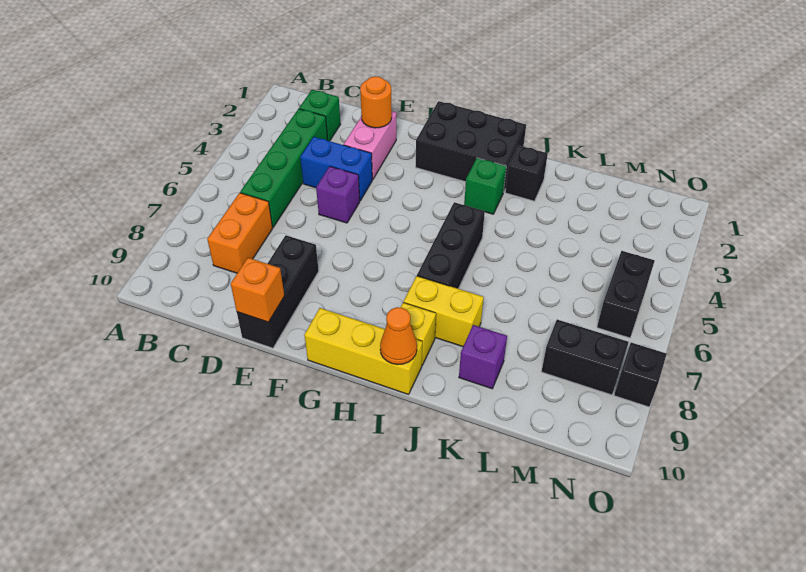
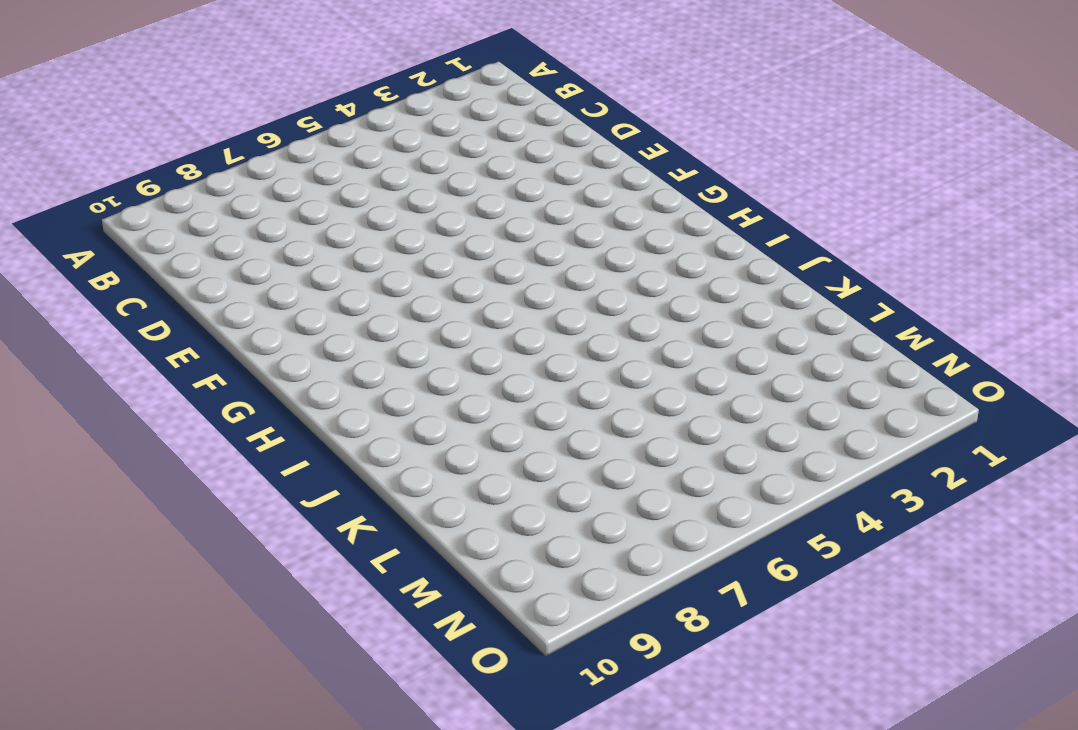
none -> green 1x1 brick [299,90,340,141]
none -> green 1x4 brick [240,109,328,227]
none -> orange 1x2 brick [207,193,272,273]

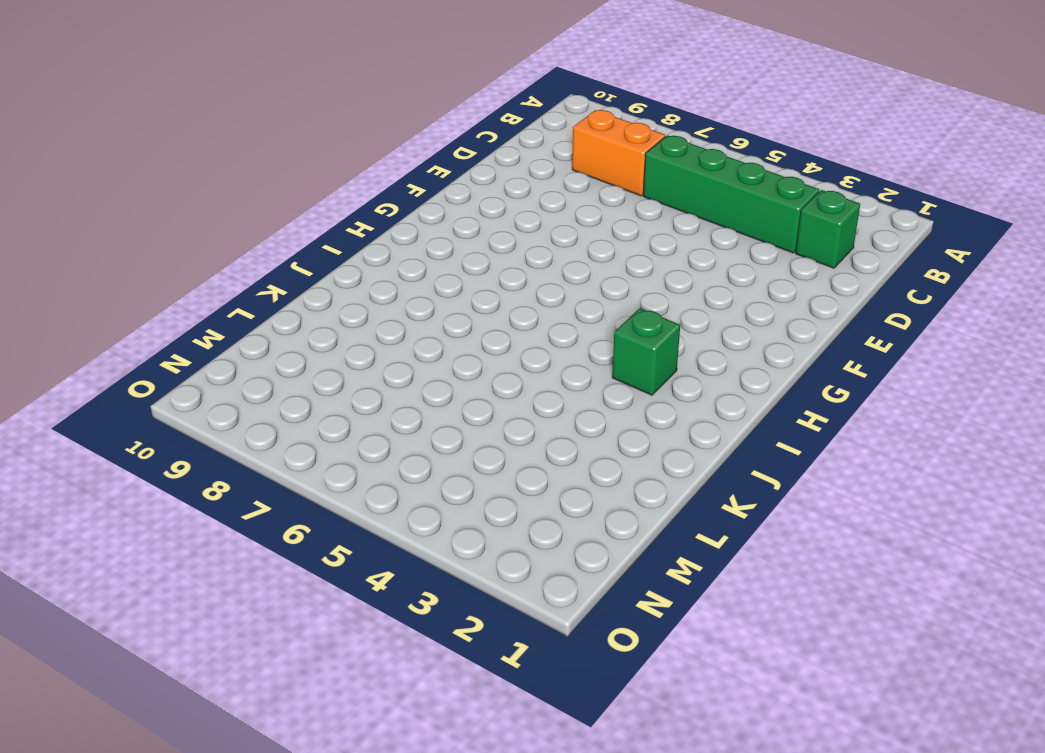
none -> blue 1x2 brick [300,137,372,201]
none -> pink 1x2 brick [344,111,396,179]
none -> purple 1x1 brick [316,166,360,223]

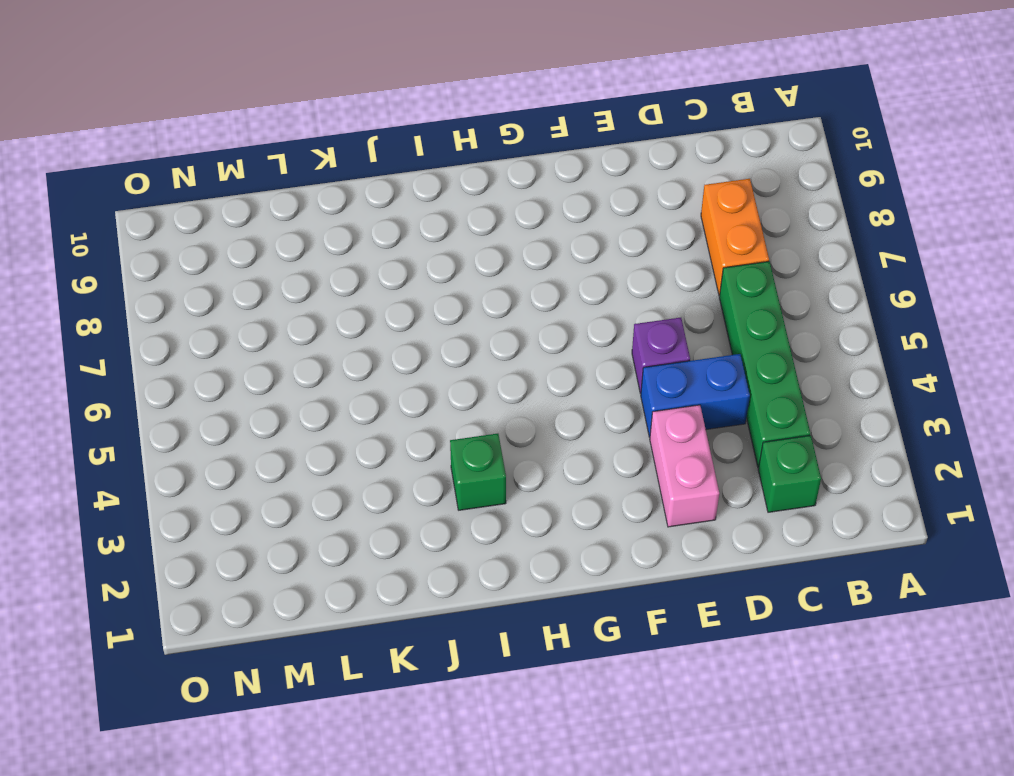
none -> black 1x3 brick [237,235,319,348]
none -> black 2x3 brick [416,101,526,191]
none -> yellow 1x3 brick [304,308,422,394]

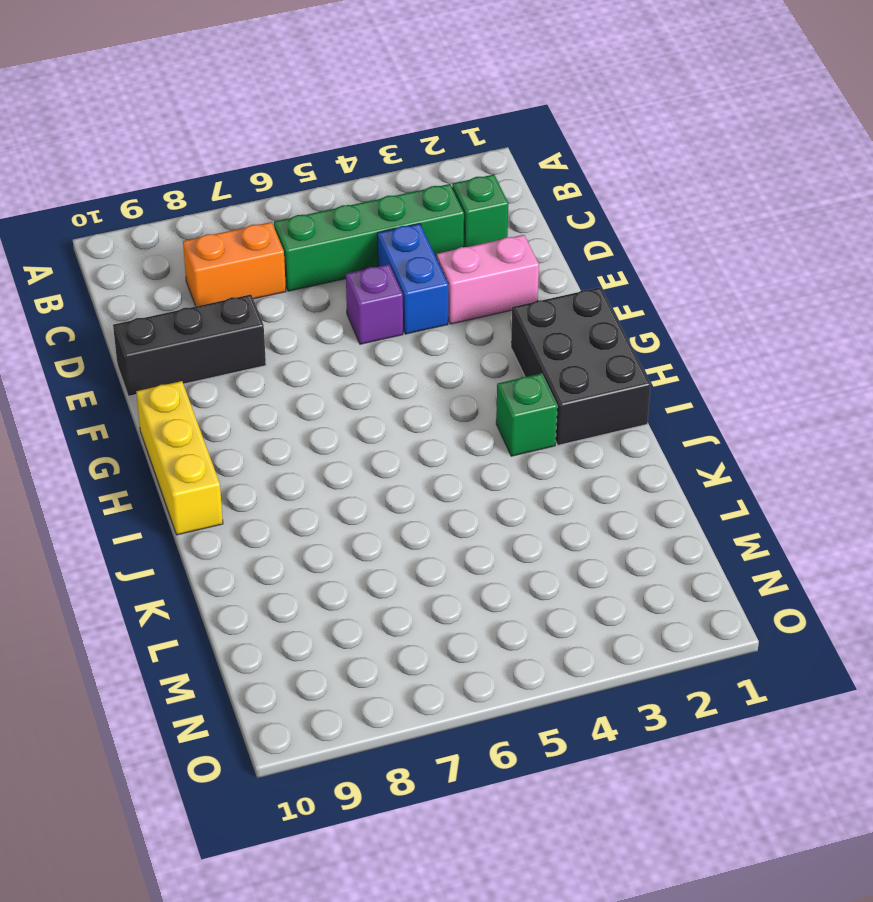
none -> black 1x3 brick [417,202,485,289]
none -> yellow 1x2 brick [404,276,484,346]
none -> yellow 1x1 brick [400,303,436,365]

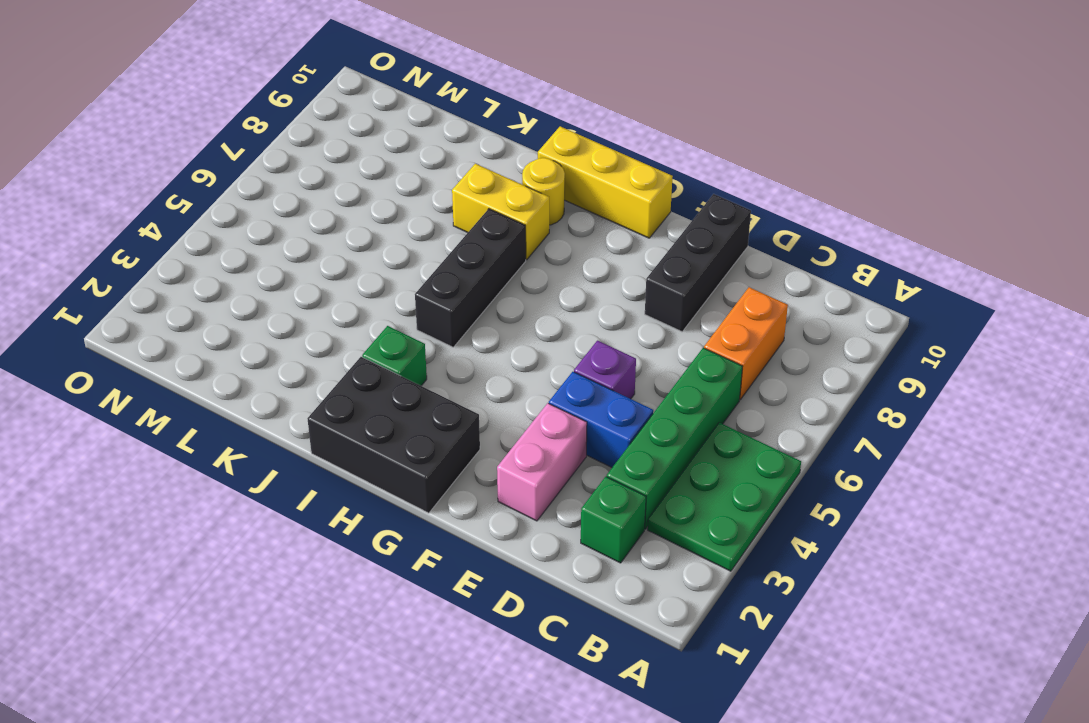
green 2x3 plate [648,423,801,571] -> none
yellow 1x1 round brick [522,158,565,225] -> yellow 1x1 brick [400,303,436,365]
none -> black 1x1 brick [505,145,548,201]
none -> purple 1x1 brick [459,325,507,389]
none -> black 1x2 brick [541,320,629,395]

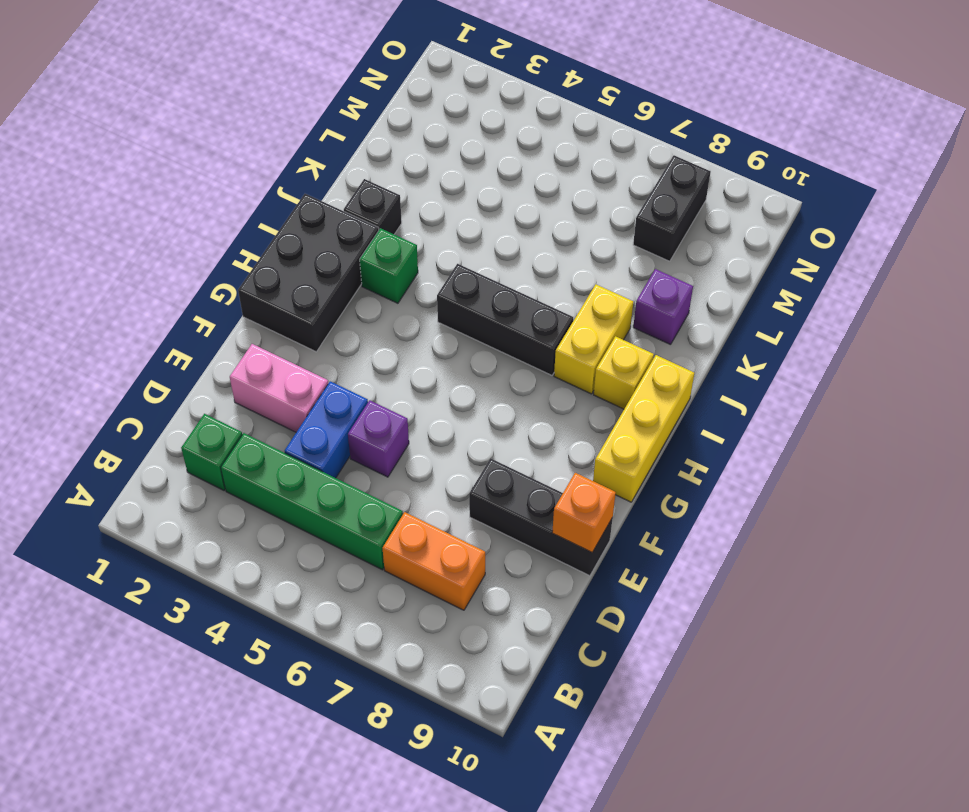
none -> black 1x2 brick [597,251,655,338]
none -> black 1x1 brick [614,343,667,407]
none -> orange 1x1 round brick [360,76,392,128]

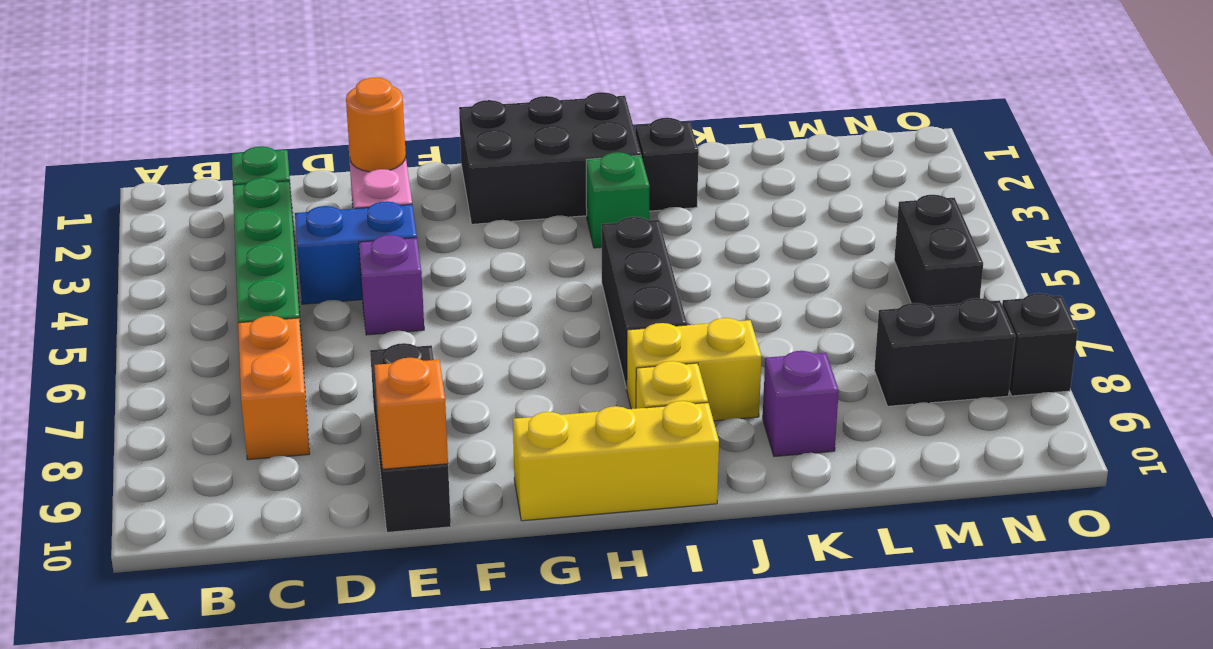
none -> orange 1x1 cone [380,307,417,365]

